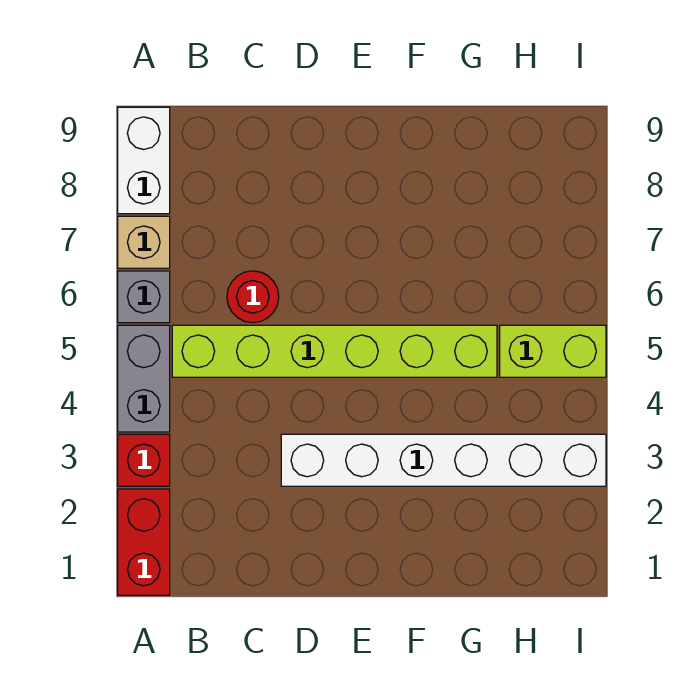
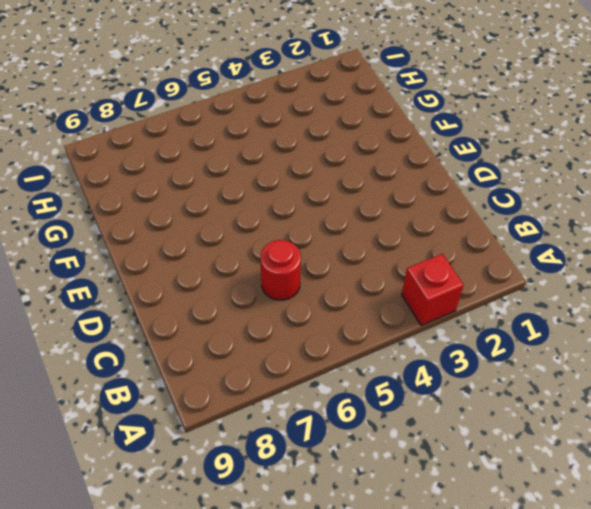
none -> red 1x2 brick [118,489,170,595]
none -> grey 1x2 brick [118,325,170,432]

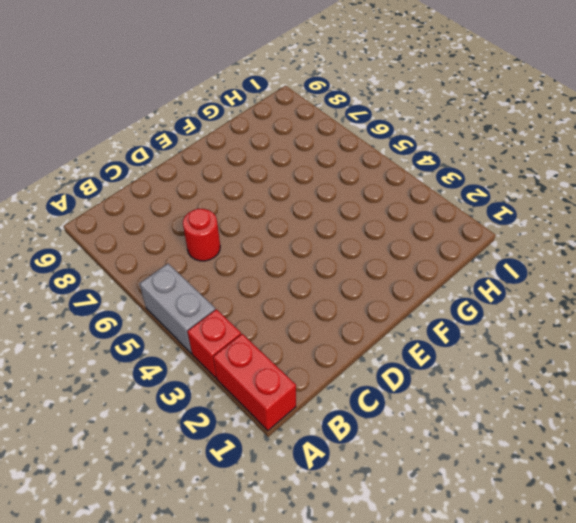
none -> grey 1x1 brick [118,271,170,323]
none -> tan 1x1 brick [118,216,170,268]

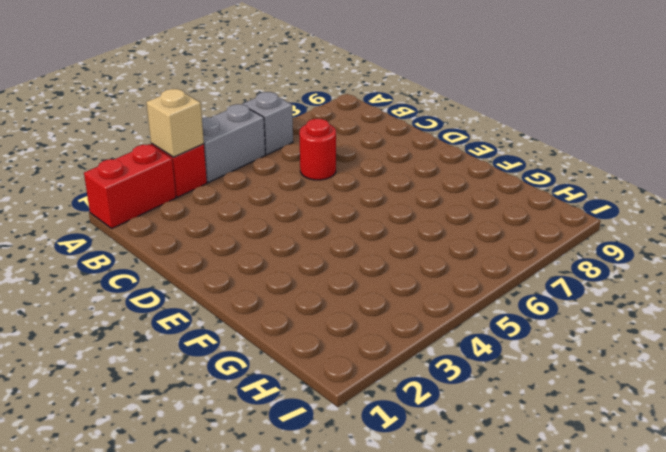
tan 1x1 brick [146,89,204,157] -> tan 1x1 brick moved to [118,216,170,268]
none -> white 1x2 brick [118,107,170,214]
none -> lime 1x6 brick [172,325,497,377]

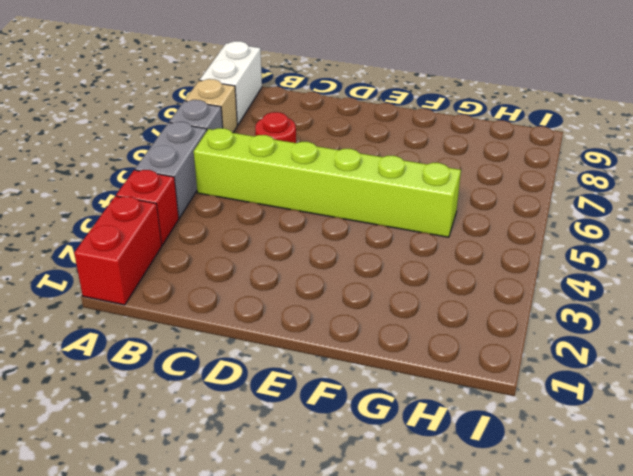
none -> white 1x6 brick [281,434,606,486]
none -> lime 1x2 brick [500,325,606,377]

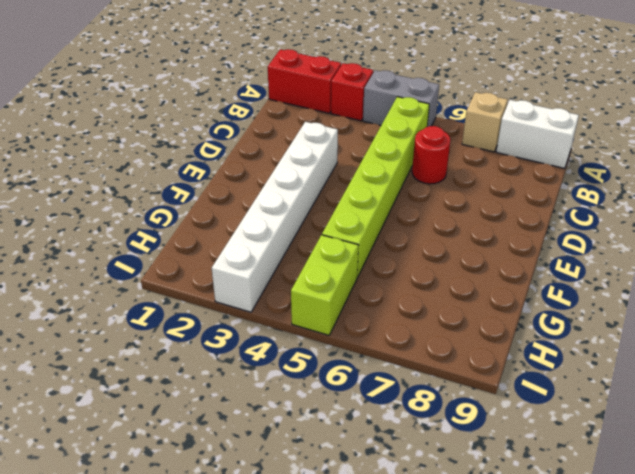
none -> grey 1x1 brick [118,271,170,323]

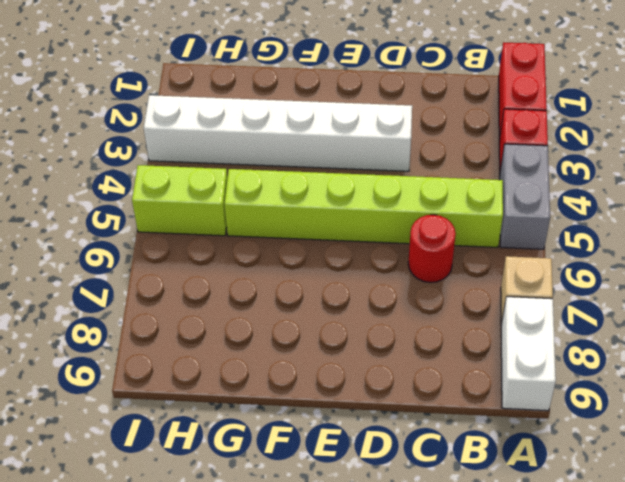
none -> grey 1x1 brick [118,271,170,323]

